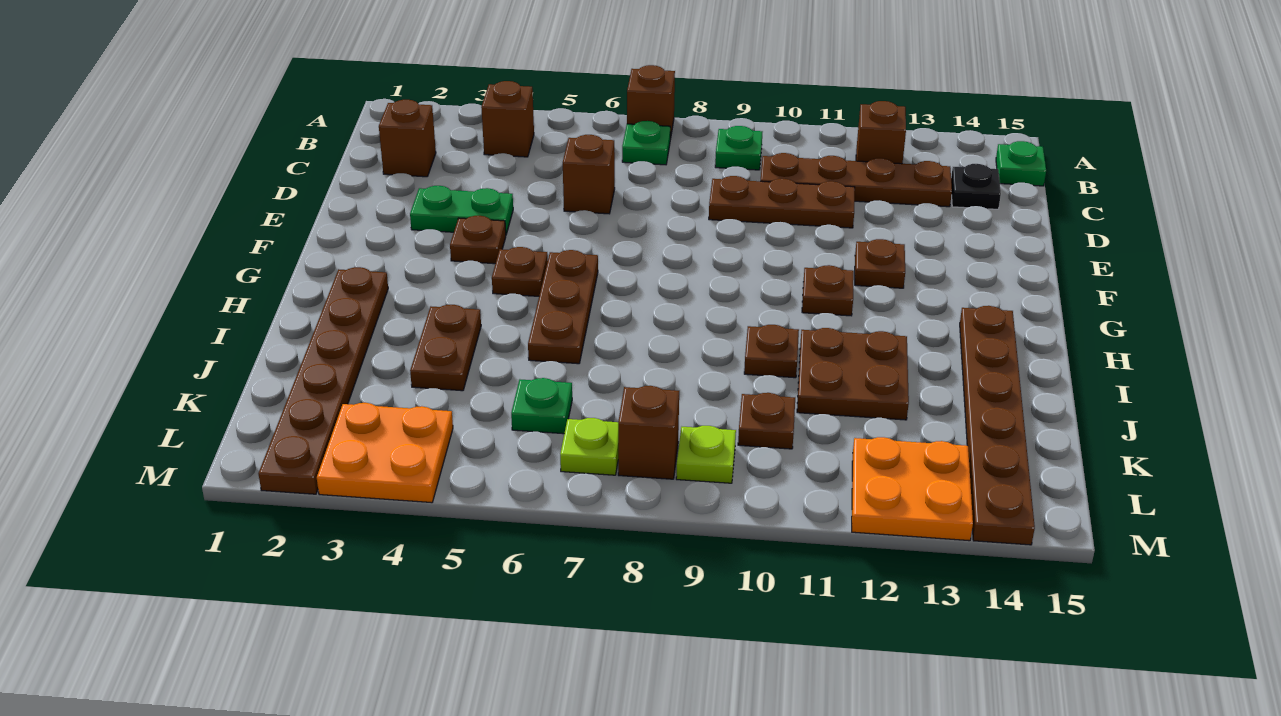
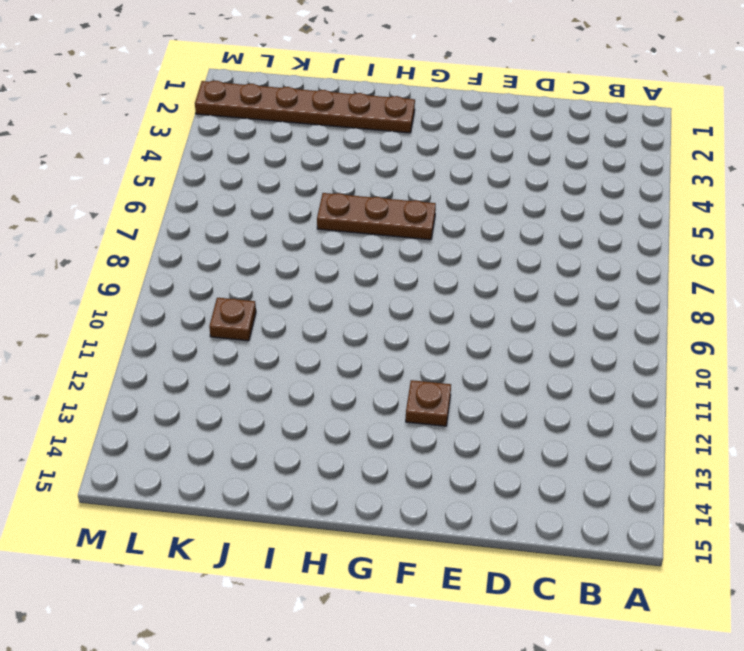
none -> brown 1x1 brick [627,65,675,139]
none -> brown 1x1 brick [481,81,534,157]
none -> green 1x1 plate [622,121,670,165]

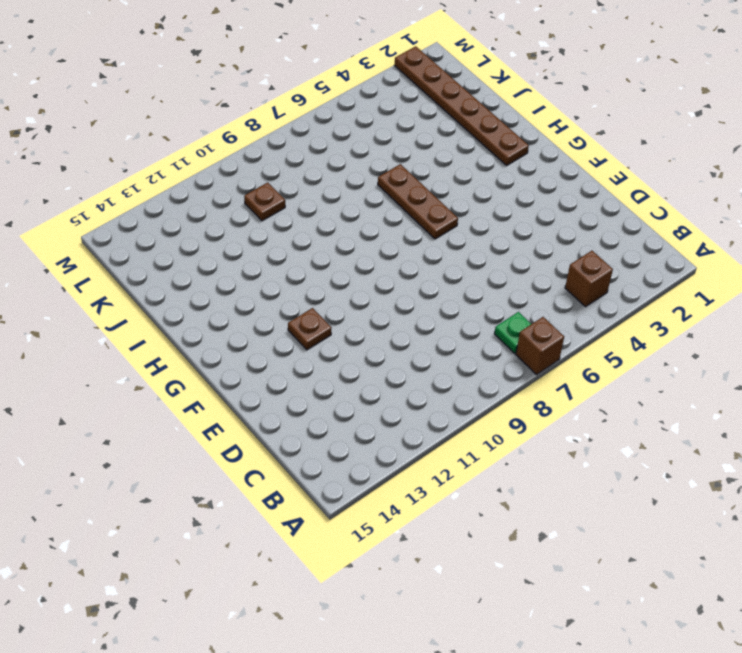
none -> green 1x1 plate [715,126,762,170]
none -> brown 1x1 brick [856,101,906,164]
none -> green 1x1 plate [996,141,1046,186]

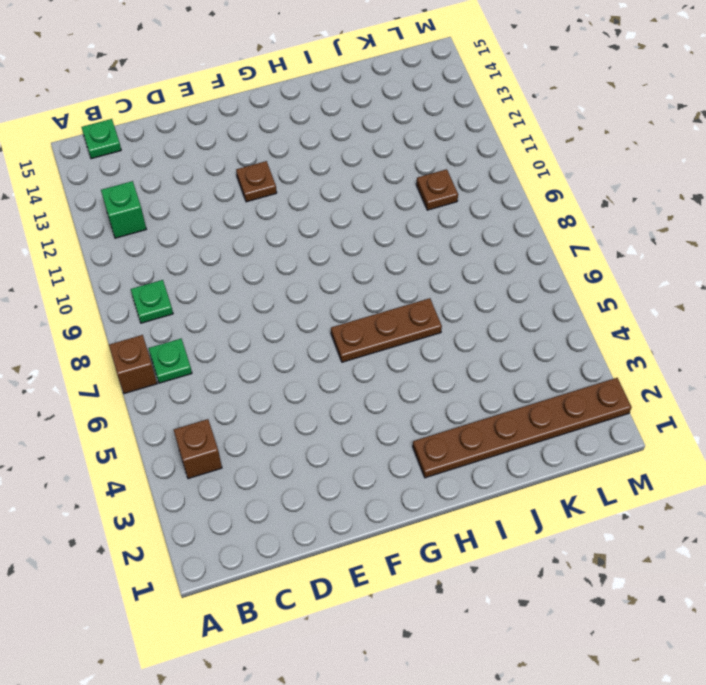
green 1x1 brick [101,181,146,238] -> brown 1x1 brick [856,101,906,164]
none -> brown 1x1 brick [379,100,436,177]
none -> brown 1x4 plate [761,153,952,207]
none -> black 1x1 plate [951,164,1001,209]

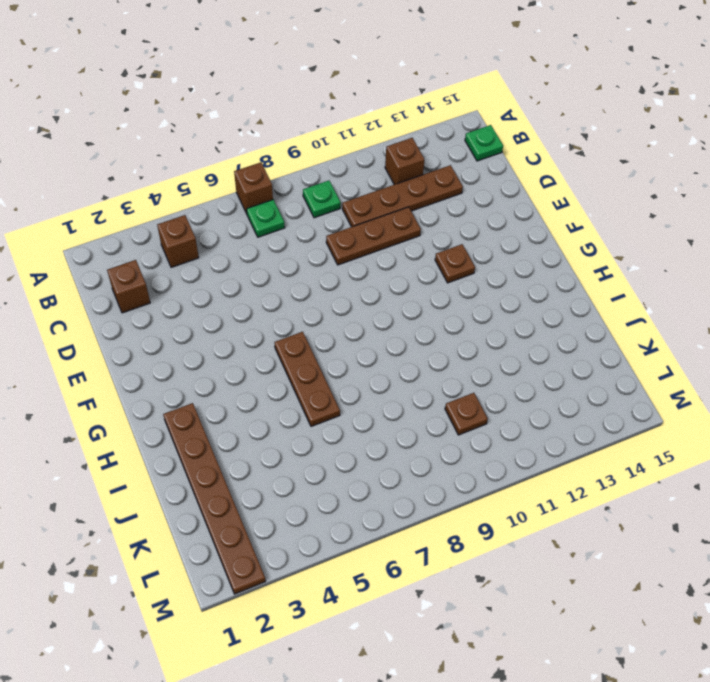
none -> black 1x1 plate [951,164,1001,209]
none -> brown 1x1 brick [563,135,615,214]
none -> green 1x2 plate [410,186,513,234]

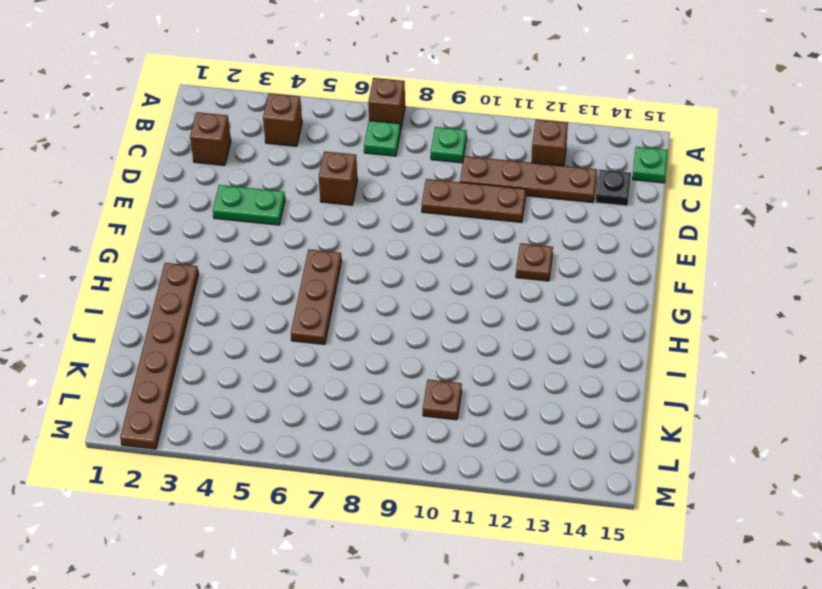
none -> brown 1x1 plate [450,216,506,264]
none -> brown 1x1 plate [492,247,548,296]
none -> brown 1x1 plate [802,265,854,316]

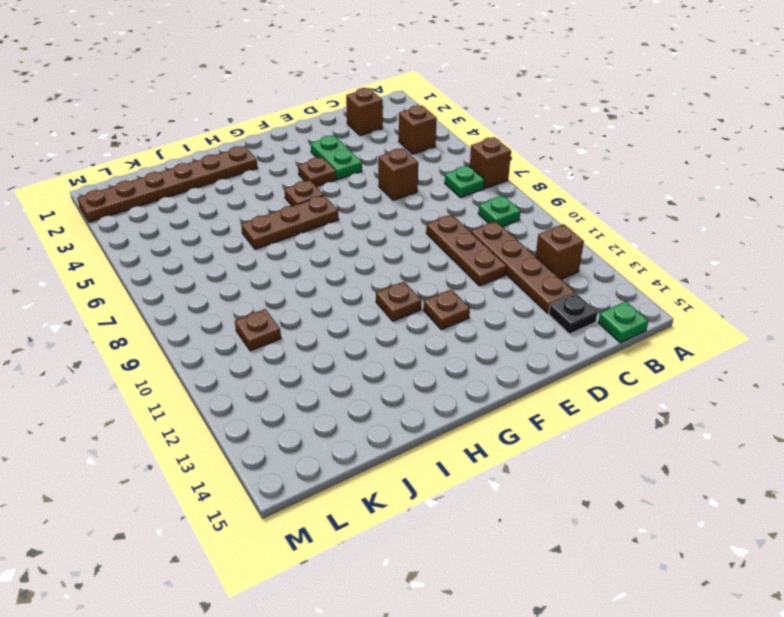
none -> brown 1x6 plate [960,306,1035,545]
none -> brown 1x2 plate [410,305,481,391]
none -> brown 1x1 plate [744,325,799,378]

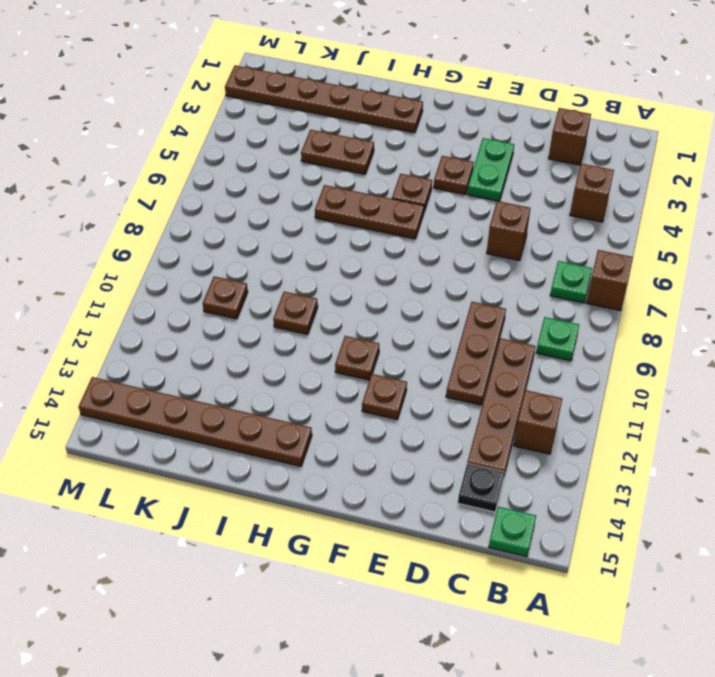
none -> brown 2x2 plate [797,328,909,420]
none -> green 1x1 plate [511,378,572,434]
none -> orange 2x2 plate [317,403,453,503]

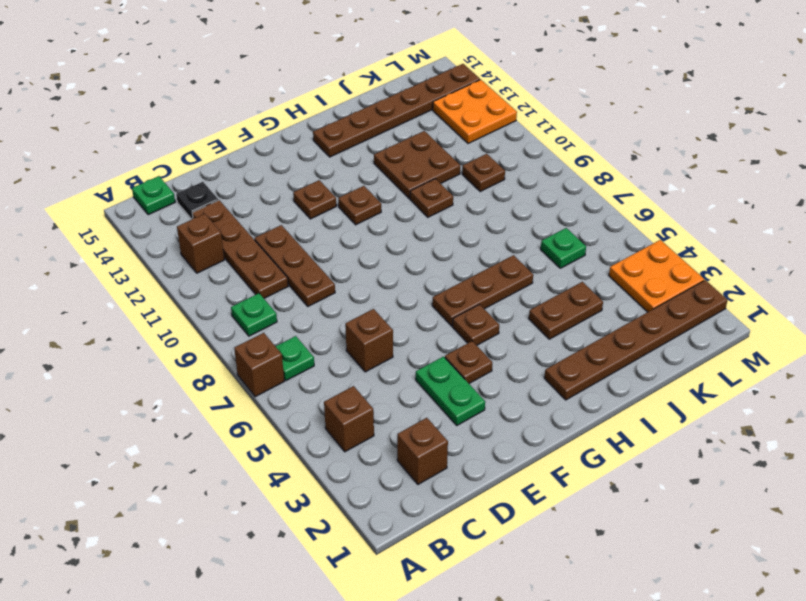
none -> lime 1x1 plate [560,418,618,475]
none -> brown 1x1 brick [618,386,679,479]
none -> lime 1x1 plate [676,426,736,483]

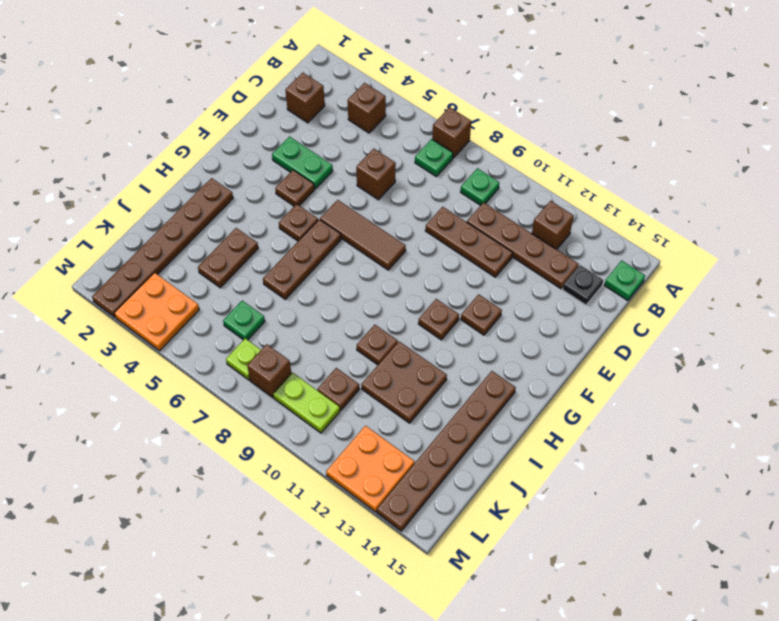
brown 1x3 tile [320,200,406,270] -> none
lime 1x2 plate [273,373,340,433] -> lime 1x1 plate [676,426,736,483]

